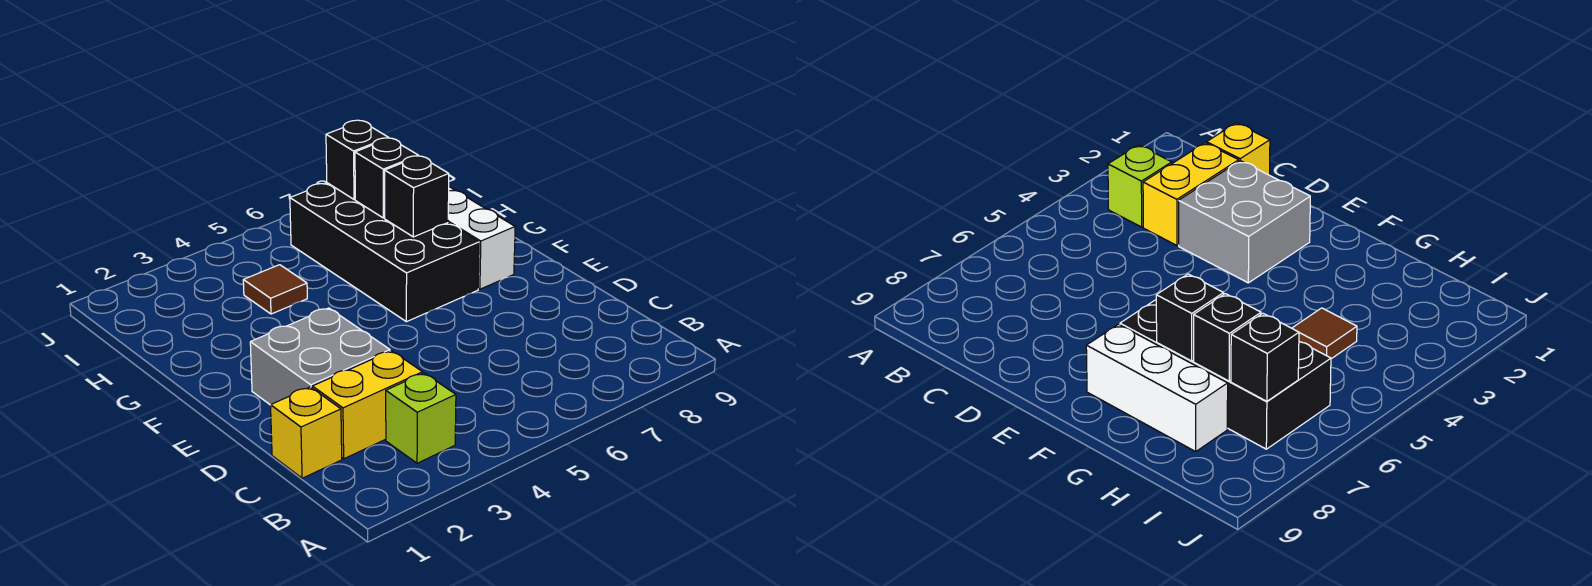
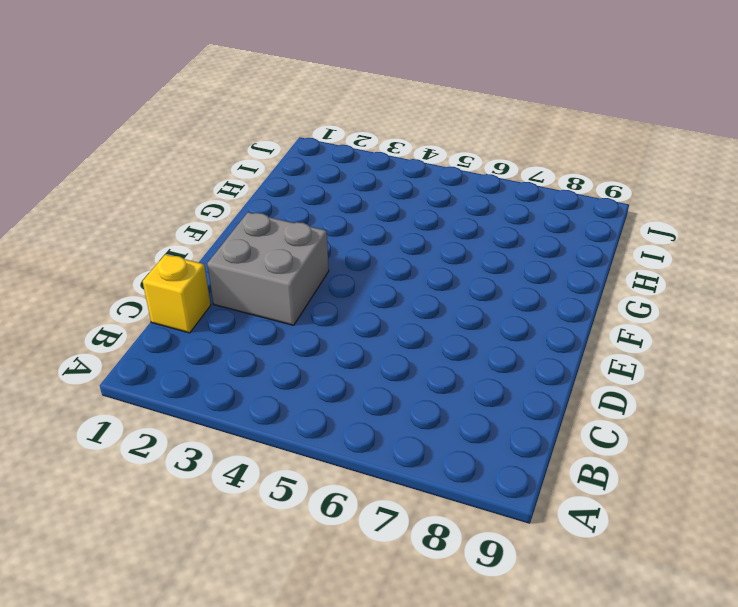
none -> lime 1x1 brick [386,373,456,463]
none -> yellow 1x2 brick [312,351,423,459]

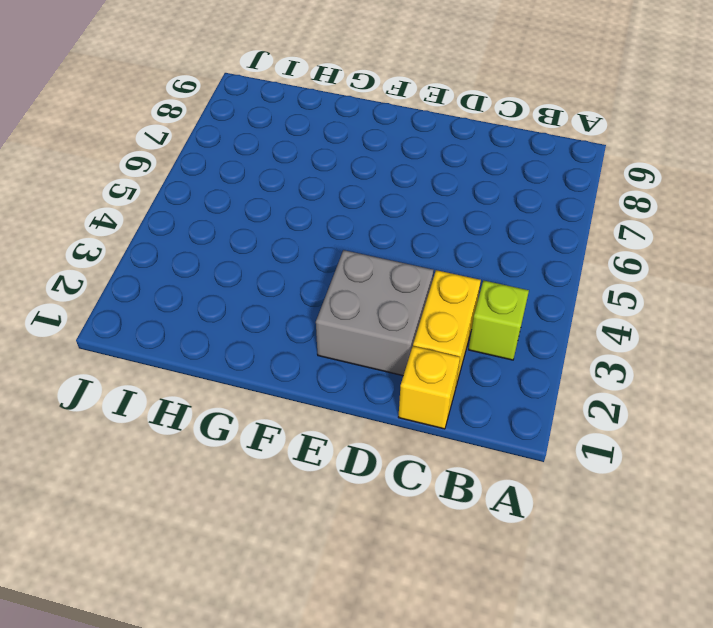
none -> black 2x4 brick [290,183,479,322]
none -> white 1x3 brick [448,187,515,289]

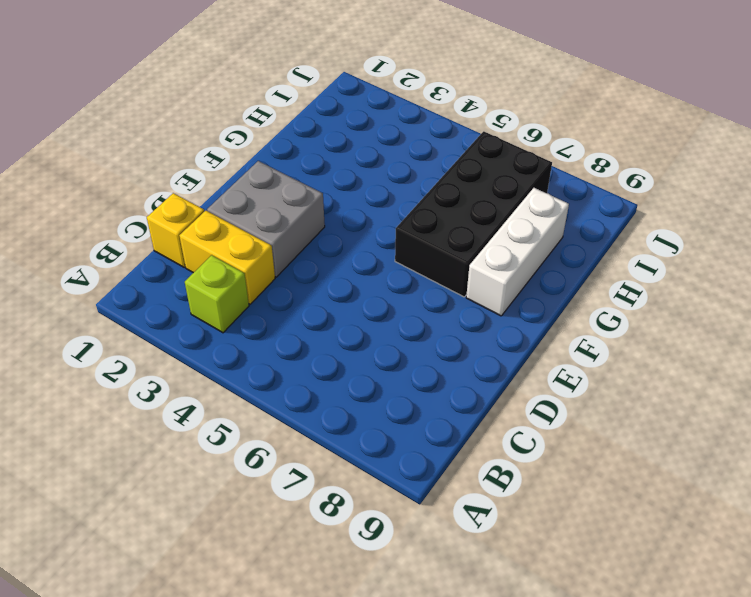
none -> brown 1x1 tile [243,265,307,314]
none -> black 1x1 brick [385,156,449,237]

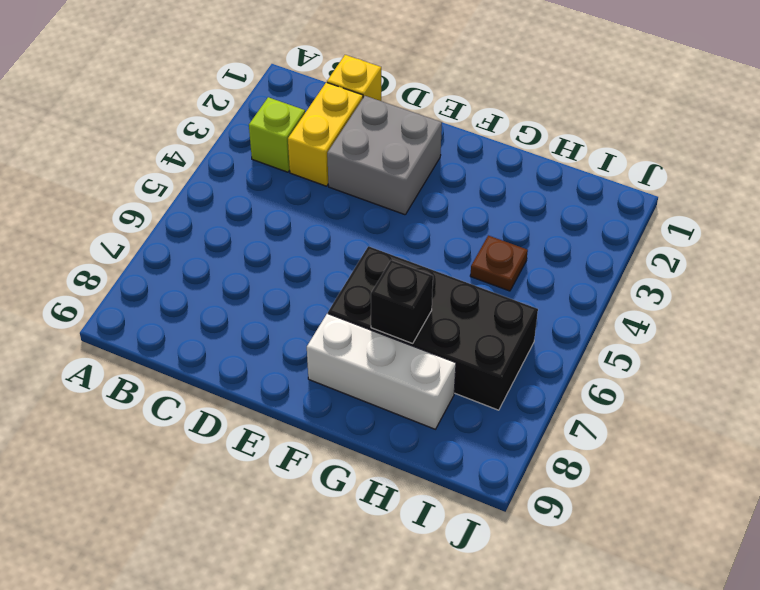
brown 1x1 plate [470,236,528,291] -> brown 1x1 tile [243,265,307,314]
none -> black 1x1 brick [355,138,418,218]
none -> black 1x1 brick [326,120,388,200]

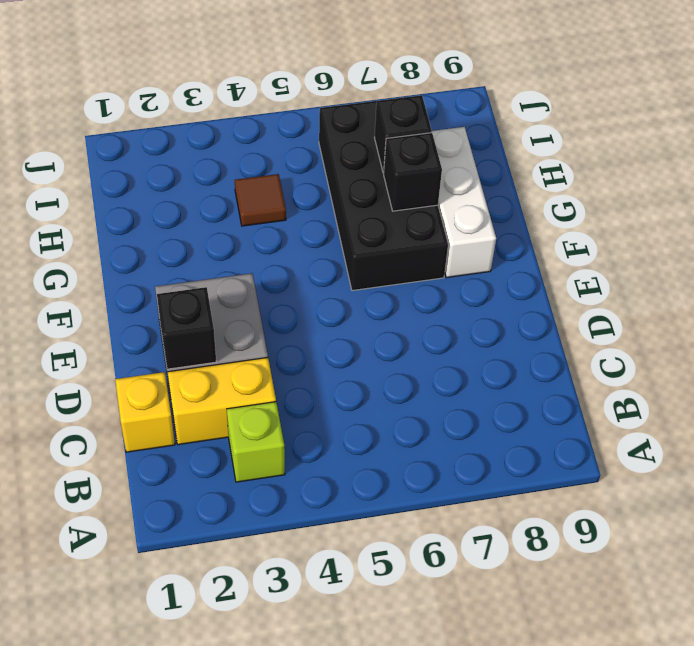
black 1x1 brick [157,287,216,369] -> black 1x1 brick moved to [326,120,388,200]

